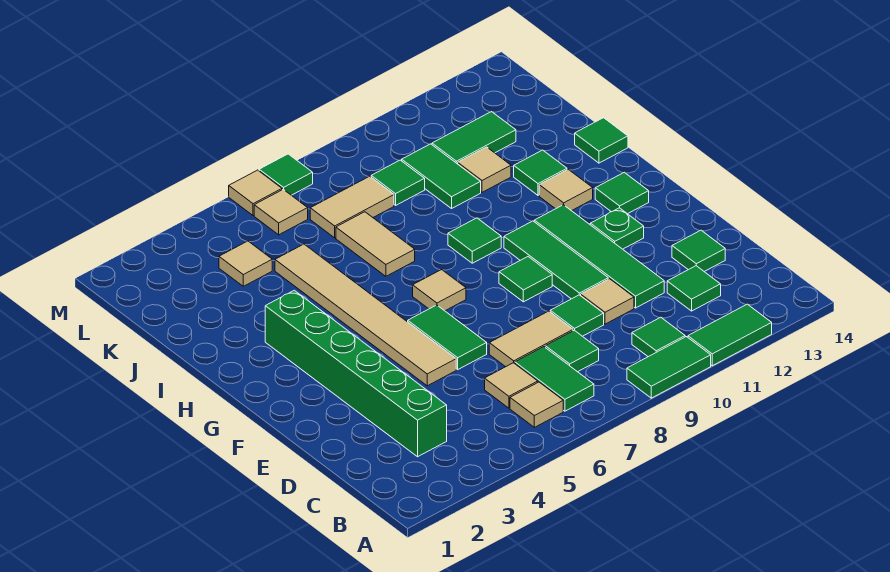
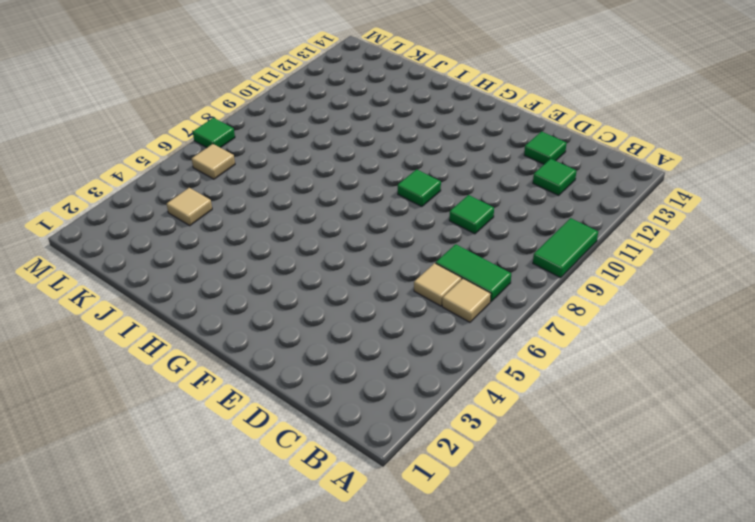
none -> green 1x2 tile [688,304,772,366]
none -> green 1x1 tile [632,317,685,357]
none -> green 1x6 brick [265,290,447,457]
none -> green 1x1 tile [545,330,599,372]

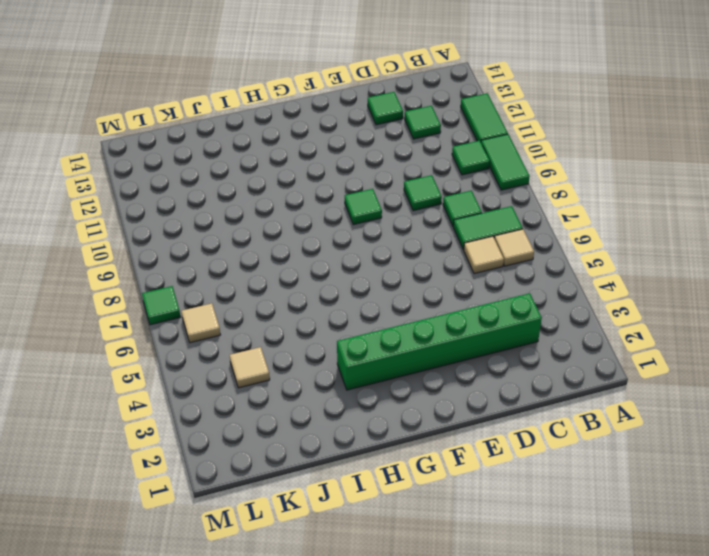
none -> tan 1x2 tile [489,311,573,367]
none -> tan 1x1 tile [581,279,634,324]
none -> green 1x4 tile [534,205,664,308]
none -> tan 1x6 tile [275,244,456,386]

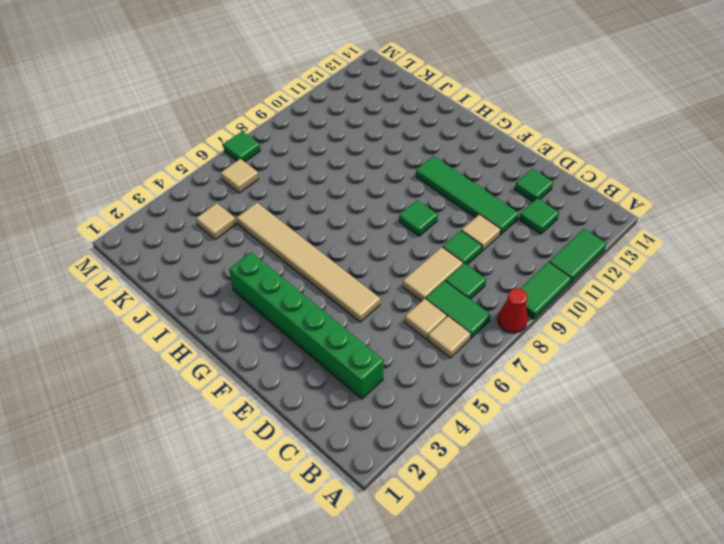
red 1x1 cone [498,288,528,333] -> none
none -> green 1x1 tile [632,317,685,357]
none -> green 1x2 tile [408,305,487,369]
none -> green 1x3 tile [504,221,608,299]
none -> green 1x1 plate [590,208,644,249]

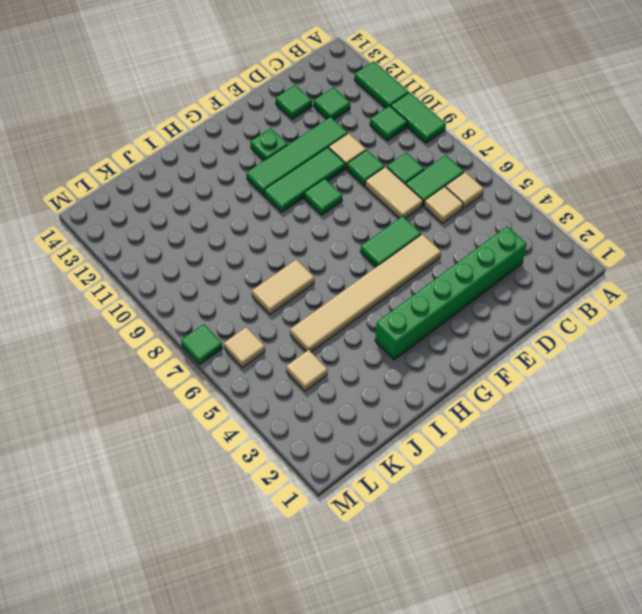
none -> tan 1x1 tile [413,270,466,311]
none -> green 1x1 tile [595,172,649,214]
none -> green 1x1 tile [448,218,501,263]
none -> tan 1x1 tile [539,169,593,211]

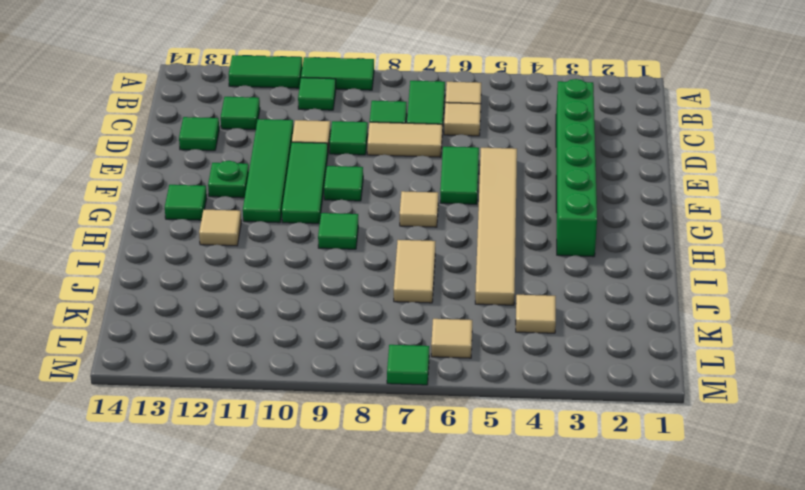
none -> green 1x1 tile [514,150,567,195]
none -> green 1x1 tile [575,118,628,163]
none -> green 1x2 tile [402,144,481,208]
none -> tan 1x1 tile [458,147,511,192]

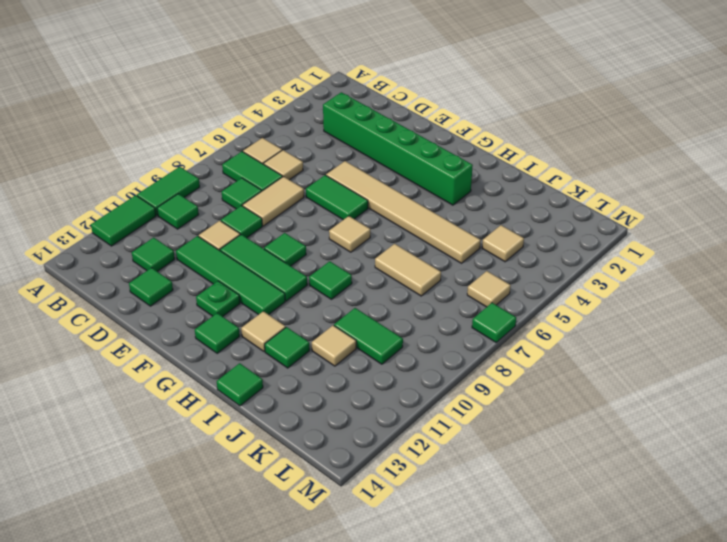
none -> tan 1x2 tile [310,176,394,238]
none -> green 1x1 tile [371,160,425,205]
none -> green 1x2 tile [432,112,516,164]
none -> tan 1x1 tile [229,170,282,216]

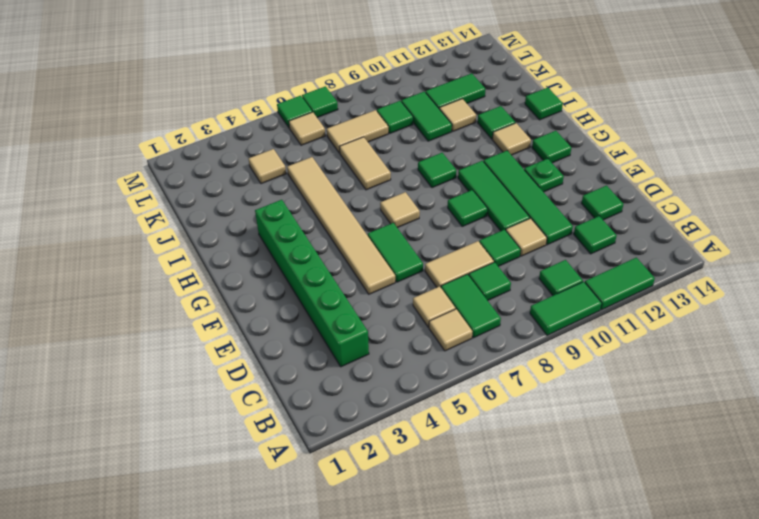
green 1x1 tile [277,96,312,127] -> tan 1x1 tile [229,170,282,216]

